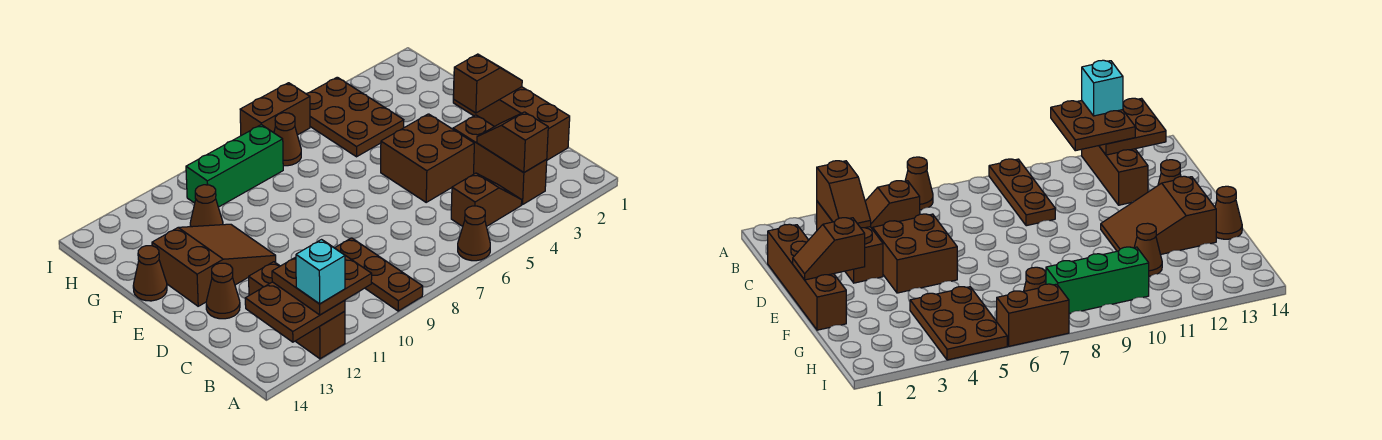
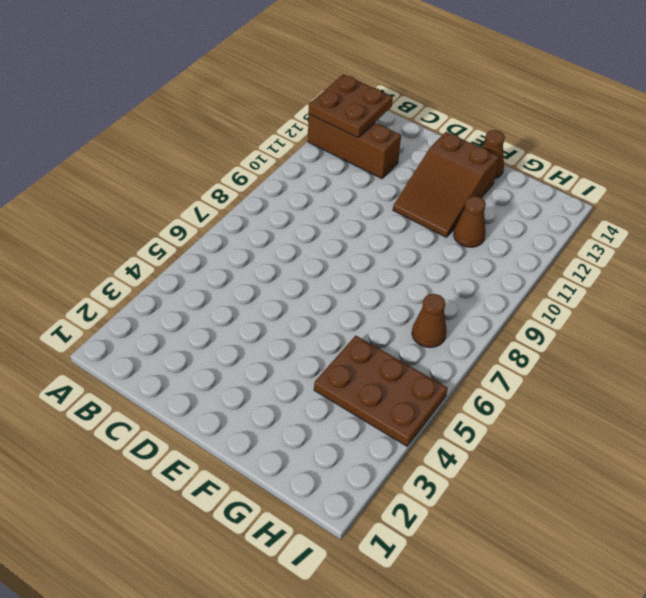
none -> brown 1x1 cone [458,206,490,261]
none -> brown 1x3 plate [335,238,423,311]
none -> brown 1x3 brick [453,115,547,205]

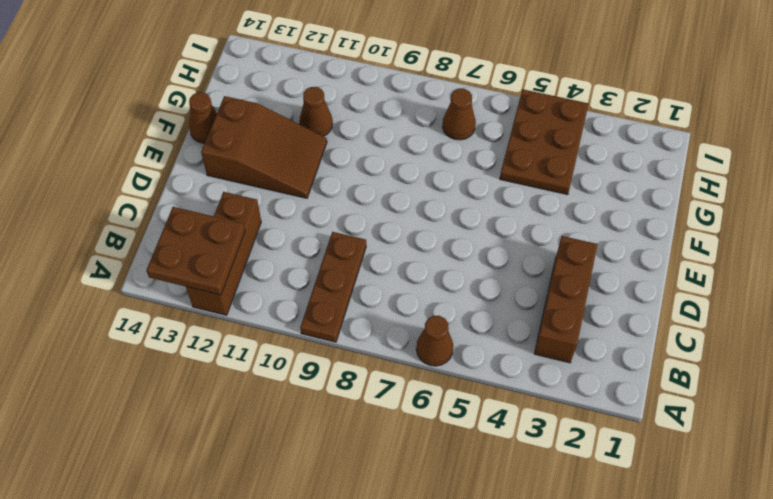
none -> brown 1x2 slope [451,173,522,227]
none -> brown 1x4 brick [453,87,570,160]
none -> brown 2x2 brick [381,114,474,202]

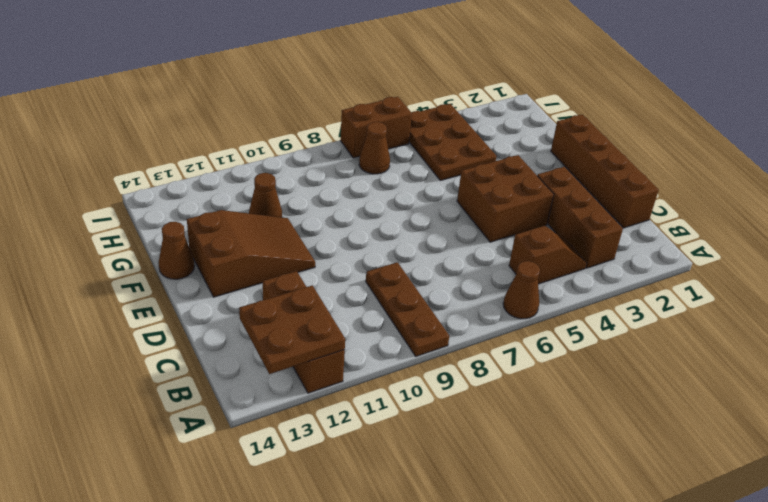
none -> brown 1x1 cone [206,263,240,319]
none -> green 1x3 brick [186,125,283,207]
none -> brown 1x2 slope [477,112,548,173]

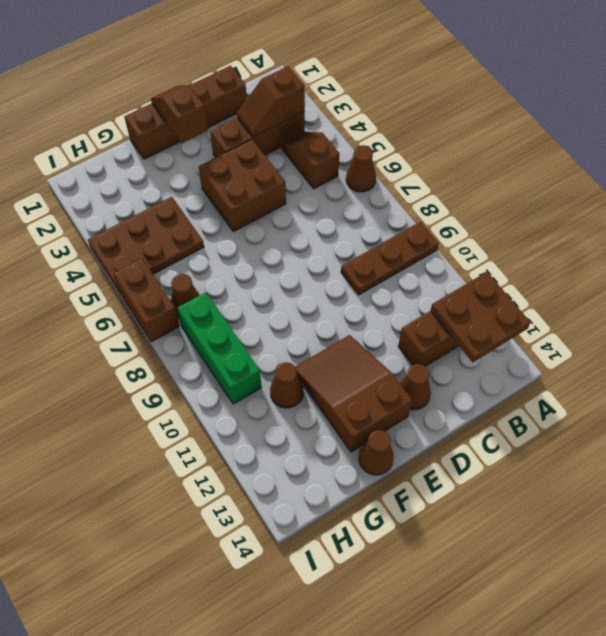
none -> brown 2x2 plate [272,256,372,315]
none -> cyan 1x1 brick [296,240,345,304]

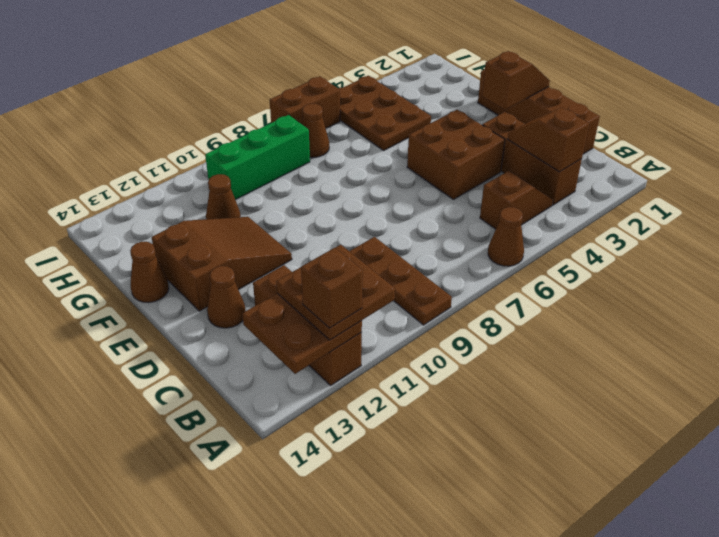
brown 1x1 brick [301,248,363,328] -> cyan 1x1 brick [296,240,345,304]

